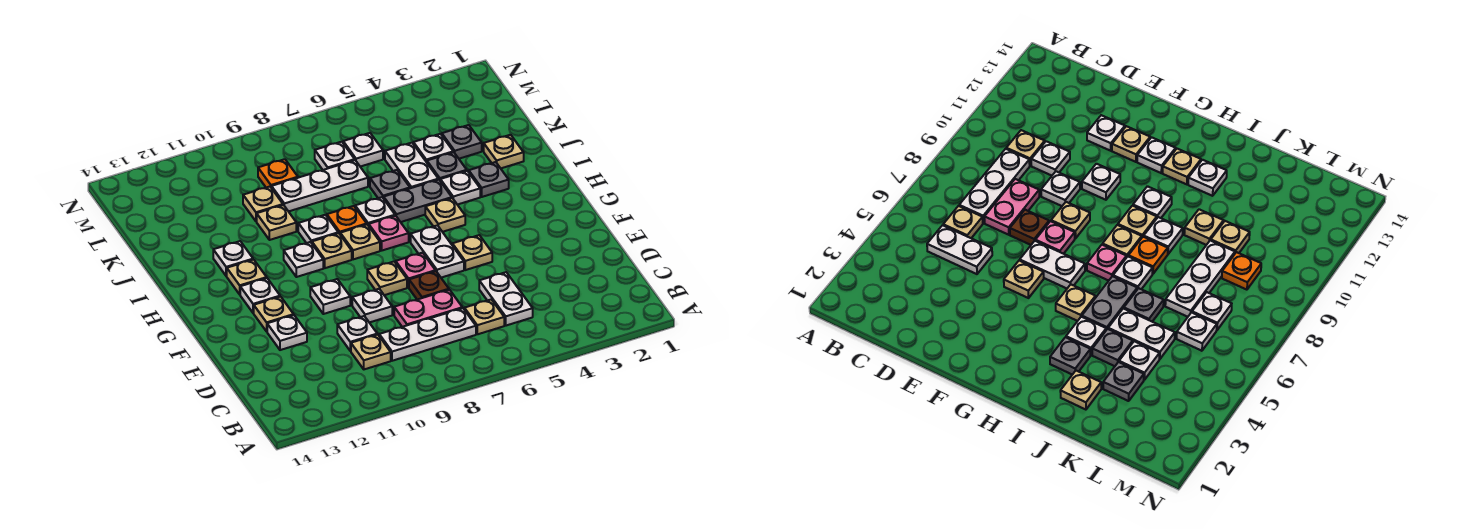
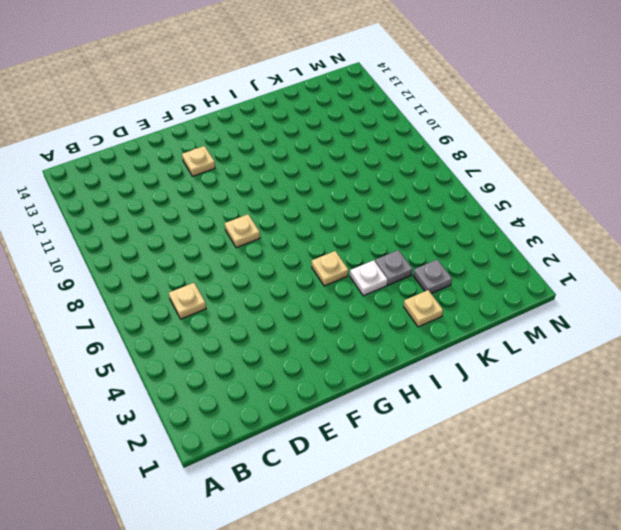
none -> white 1x2 plate [479,272,533,326]
none -> white 1x3 plate [379,308,476,361]
none -> tan 1x1 plate [351,334,391,369]
none -> pink 1x2 plate [394,290,462,327]

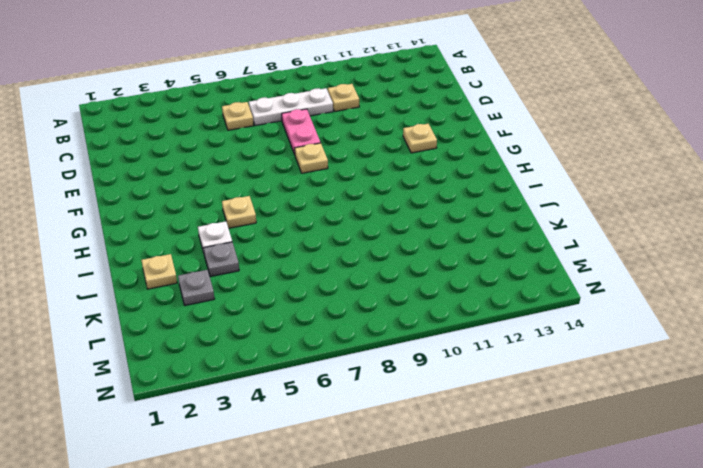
pink 1x2 plate [282,109,321,154] -> pink 1x2 plate turned to [394,290,462,327]
none -> white 1x2 plate [479,272,533,326]
none -> white 1x1 plate [337,316,377,351]
none -> brown 1x1 plate [409,271,449,300]
none -> white 1x1 plate [352,289,392,323]

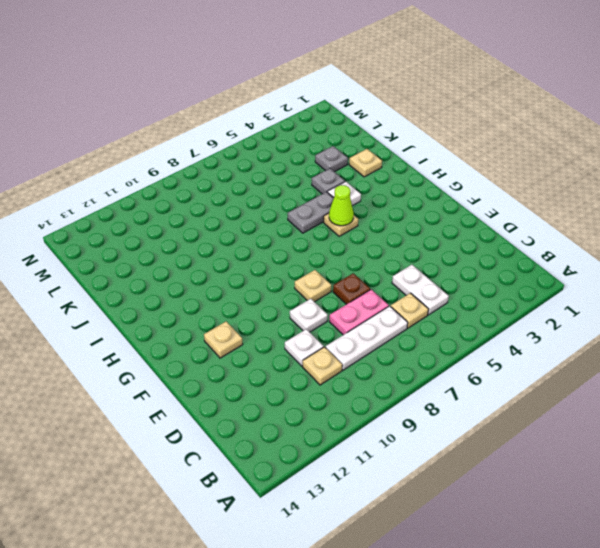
lime 1x1 cone [329,185,354,226] -> none
none -> white 1x1 plate [267,315,307,350]
none -> tan 1x1 plate [452,235,492,270]
none -> white 1x2 plate [411,225,464,278]
none -> pink 1x1 plate [396,253,435,288]

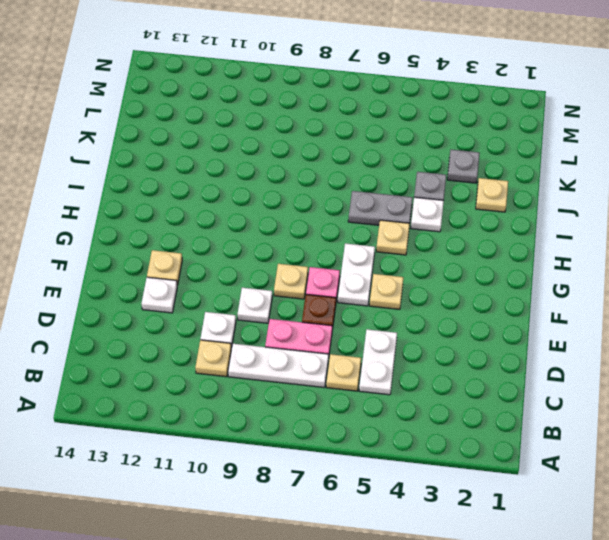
none -> white 1x1 plate [310,279,350,314]
none -> white 1x1 plate [240,278,280,313]
none -> pink 1x1 plate [369,216,409,250]
none -> tan 1x1 plate [340,225,380,259]

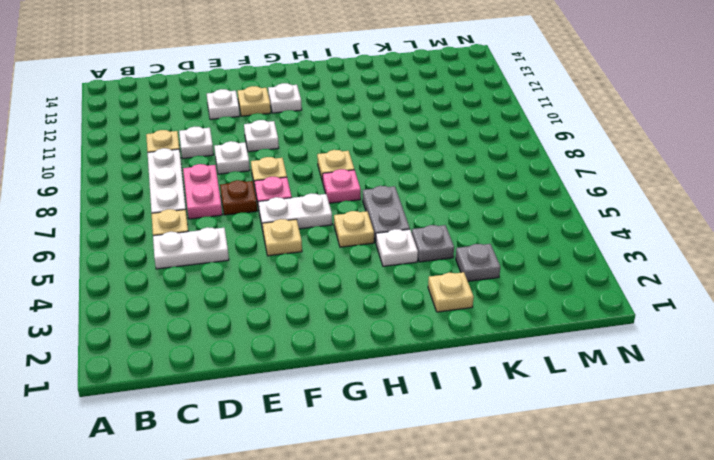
none -> tan 1x1 plate [312,233,352,268]
none -> white 1x1 plate [284,242,323,277]
none -> tan 1x1 plate [227,260,267,294]
none -> grey 1x1 plate [469,162,509,197]

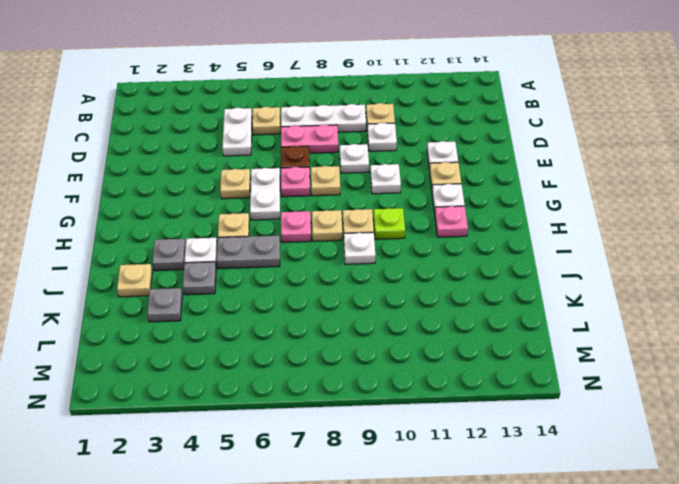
lime 1x1 plate [374,208,405,239] -> white 1x1 plate [284,242,323,277]
pink 1x1 plate [435,206,468,237] -> tan 1x1 plate [227,260,267,294]
none -> white 1x1 plate [355,197,395,226]
none -> orange 1x1 plate [327,206,367,234]
none -> white 1x1 plate [213,241,253,276]
none -> white 1x2 plate [385,143,438,188]

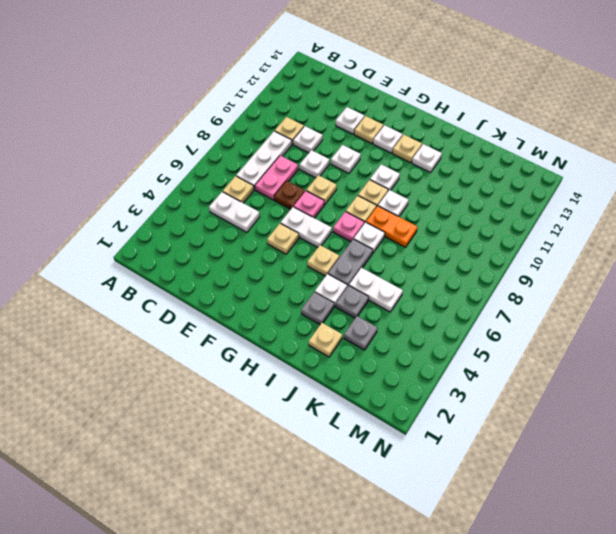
orange 1x2 plate [366,206,417,247] -> orange 1x1 plate [327,206,367,234]
none -> grey 1x1 plate [370,170,410,199]
none -> tan 1x1 plate [257,205,296,240]
none -> white 1x1 plate [413,134,453,162]
none -> white 1x3 plate [272,160,368,211]

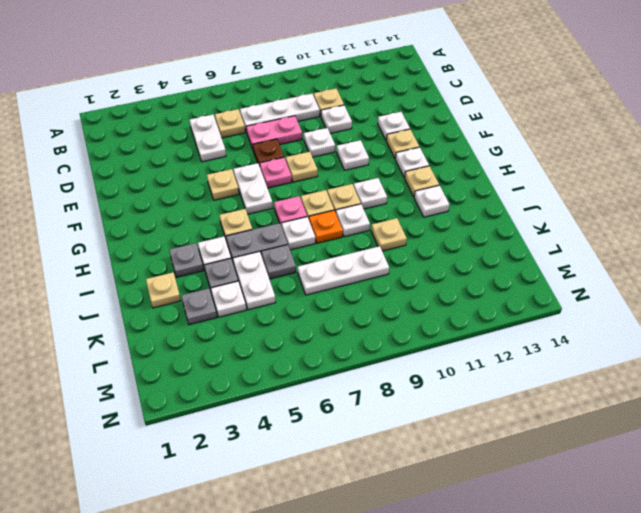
none -> tan 1x1 plate [243,187,283,221]
none -> white 1x1 plate [343,133,383,167]
none -> white 1x1 plate [315,142,355,170]
none -> orange 1x1 plate [258,159,298,188]

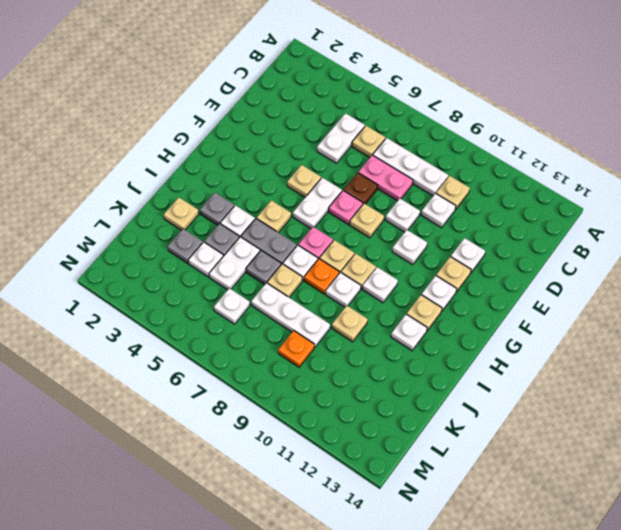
tan 1x1 plate [267,264,302,297] -> tan 1x1 plate moved to [243,187,283,221]
none -> white 1x1 plate [315,142,355,170]

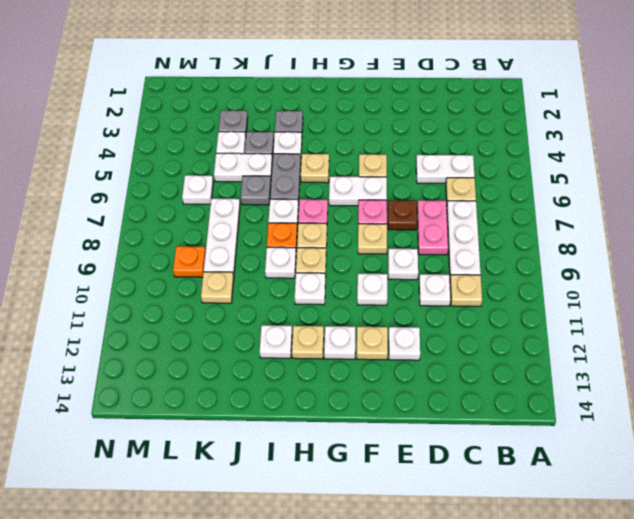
none -> tan 1x1 plate [484,135,524,168]
none -> tan 1x1 plate [257,205,296,240]
none -> white 1x1 plate [315,142,355,170]

